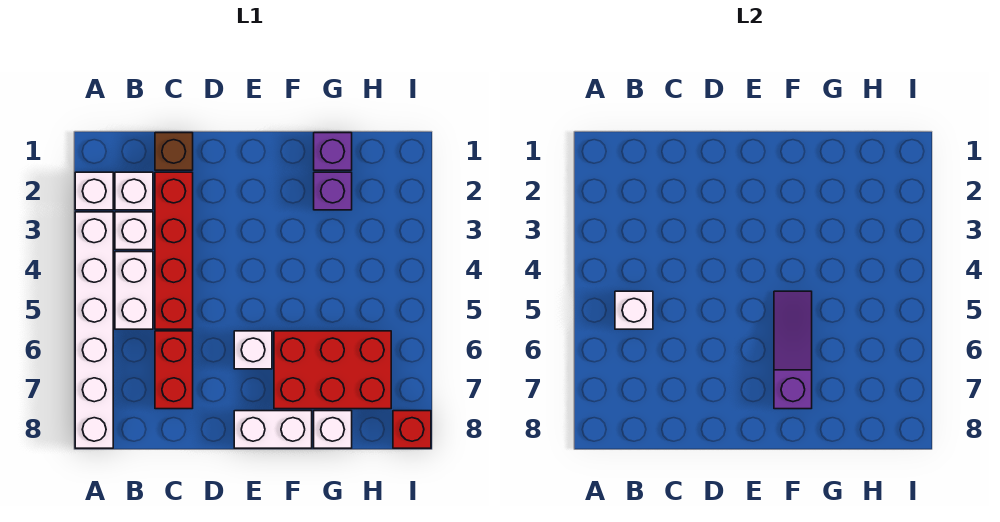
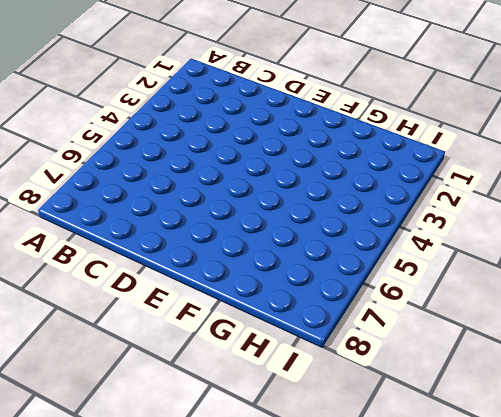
none -> white 1x1 brick [75,172,113,210]
none -> white 1x6 brick [75,212,113,448]
none -> white 1x1 brick [115,172,153,210]

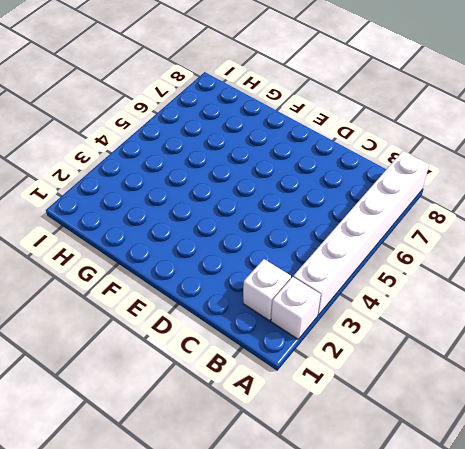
none -> white 1x1 brick [115,212,153,250]
none -> white 1x2 brick [115,252,153,329]
none -> brown 1x1 brick [155,133,193,170]

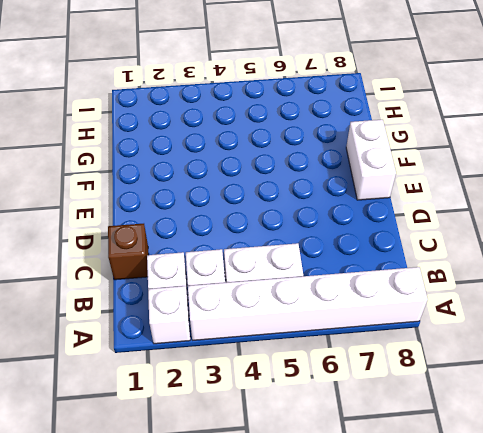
none -> red 1x4 brick [155,172,193,329]
none -> red 1x2 brick [155,331,193,409]
none -> white 1x1 brick [234,331,272,369]

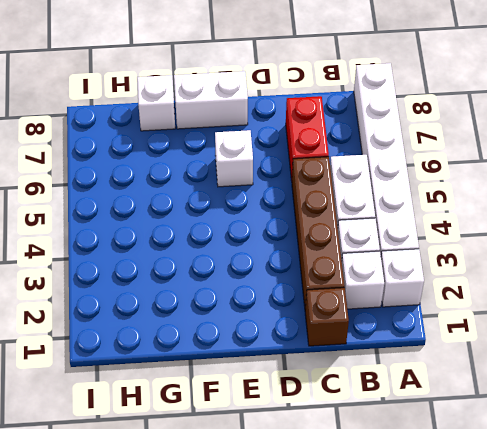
brown 1x4 brick [292,157,345,309] -> red 1x4 brick [155,172,193,329]
none -> red 2x3 brick [274,331,391,409]
none -> purple 1x1 brick [314,133,352,170]
none -> purple 1x1 brick [314,172,352,210]

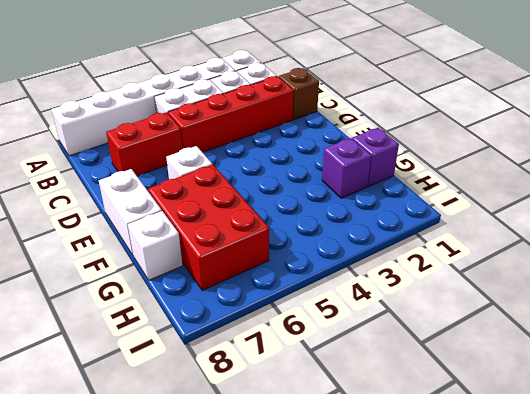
none -> red 1x1 brick [393,411,431,448]
none -> white 1x1 brick [615,291,653,329]
none -> purple 1x3 slope [774,291,812,409]

